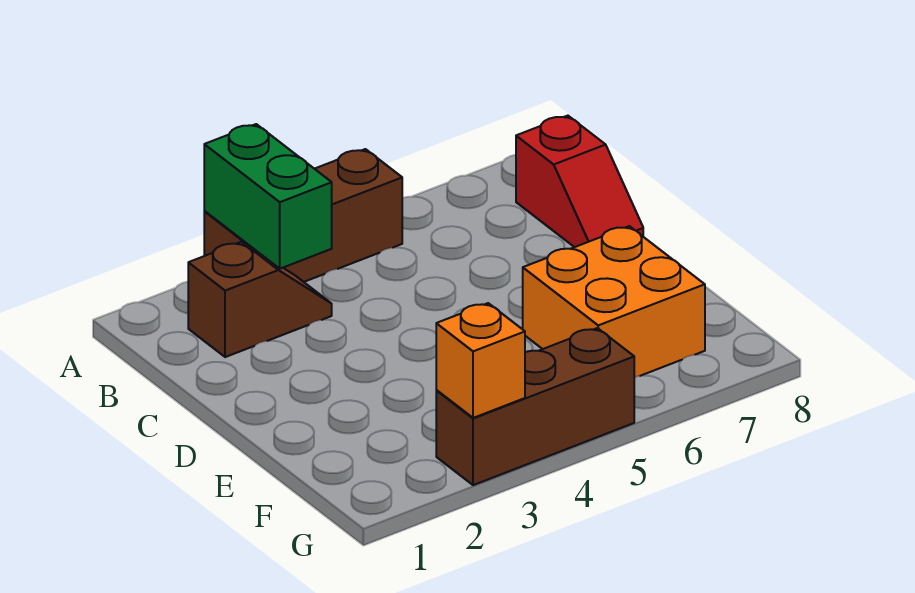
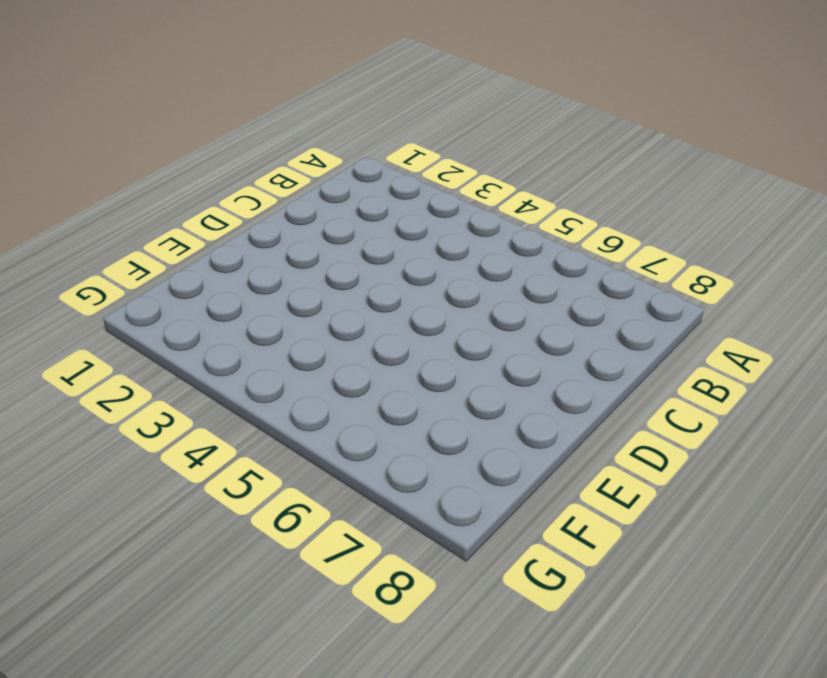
none -> brown 1x3 brick [204,149,402,282]
none -> brown 1x2 slope [188,242,332,357]

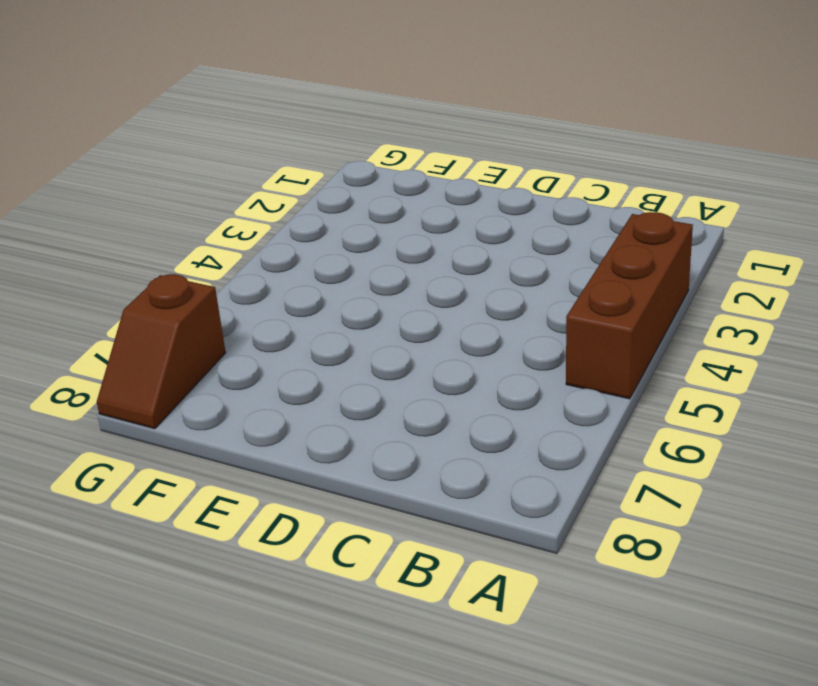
brown 1x2 slope [97,274,226,429] -> brown 1x2 slope moved to [188,242,332,357]
none -> red 1x2 slope [516,116,643,247]
none -> orange 2x2 brick [523,226,705,377]

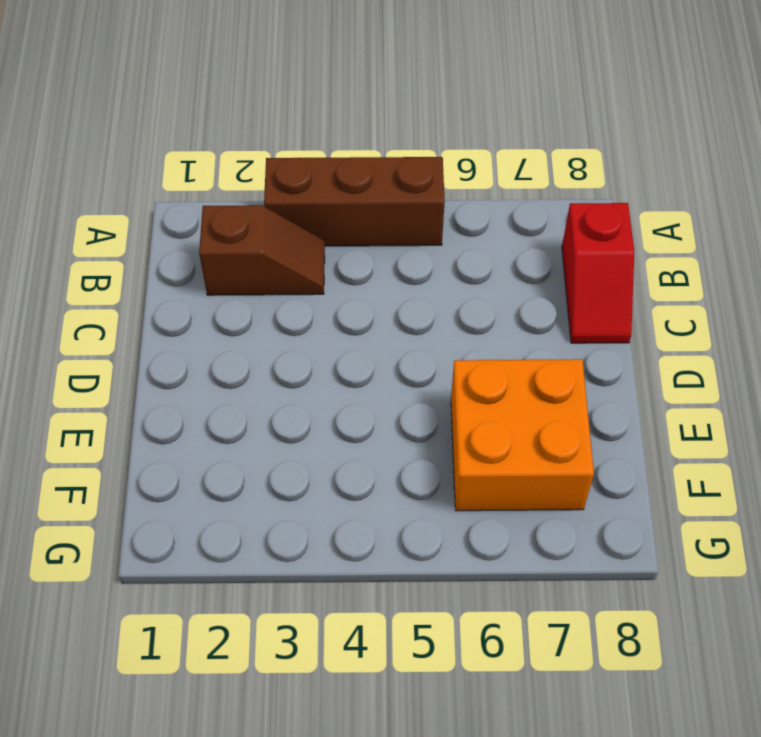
none -> brown 1x3 brick [436,328,634,485]
none -> green 1x2 brick [204,124,332,269]

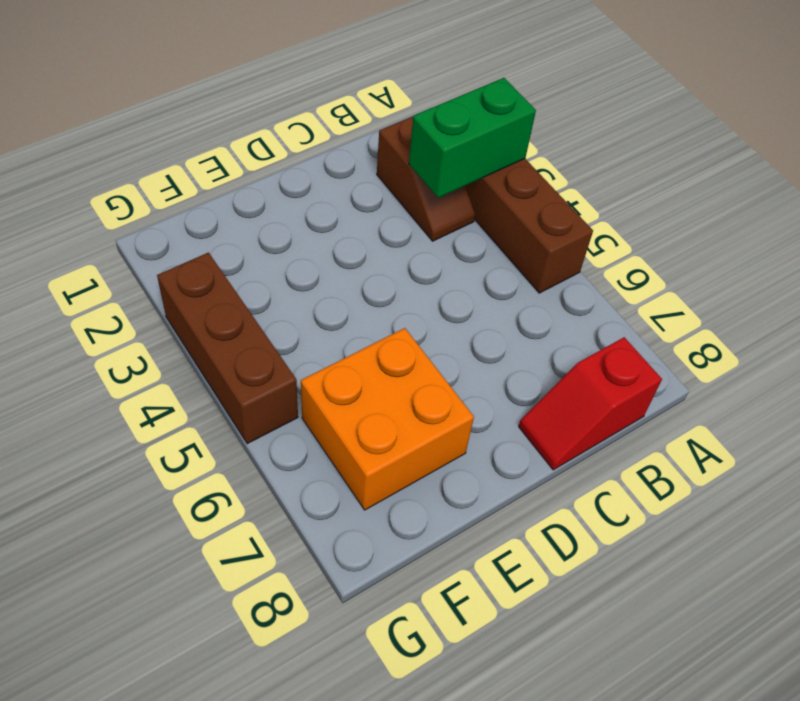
none -> orange 1x1 brick [436,303,525,418]

